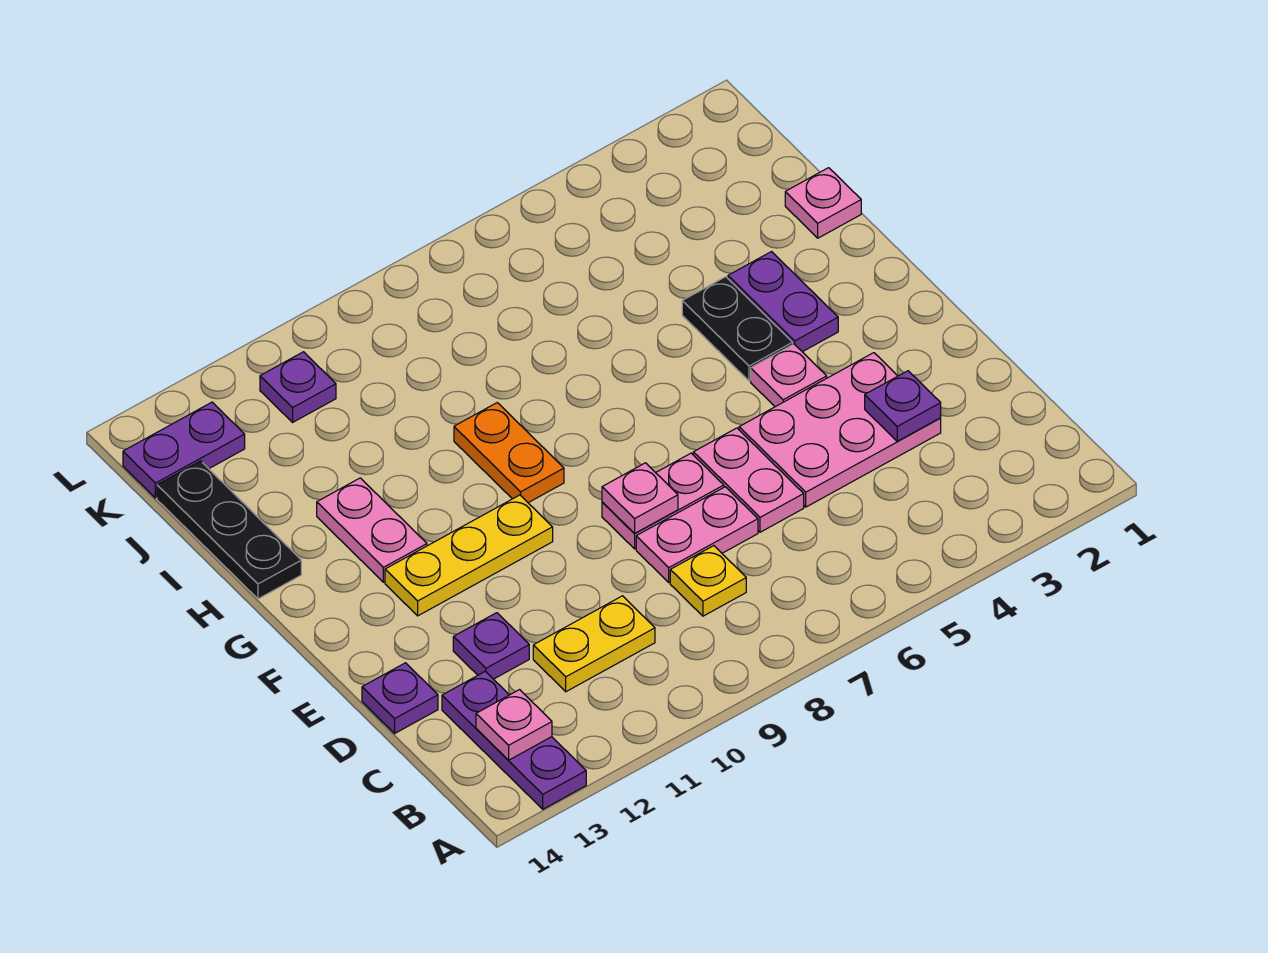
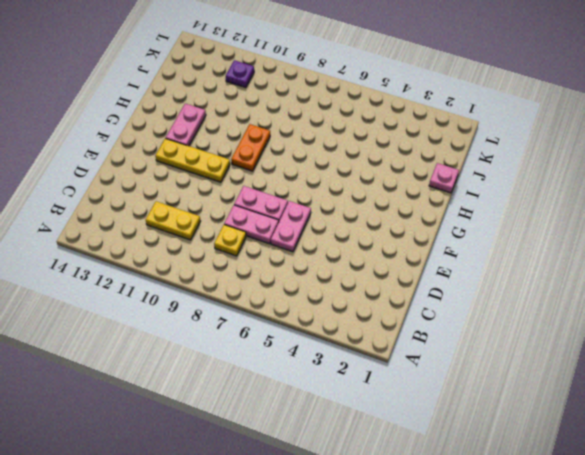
none -> purple 1x3 plate [442,671,586,809]
none -> pink 2x3 plate [739,353,941,507]
none -> purple 1x1 plate [453,613,529,679]

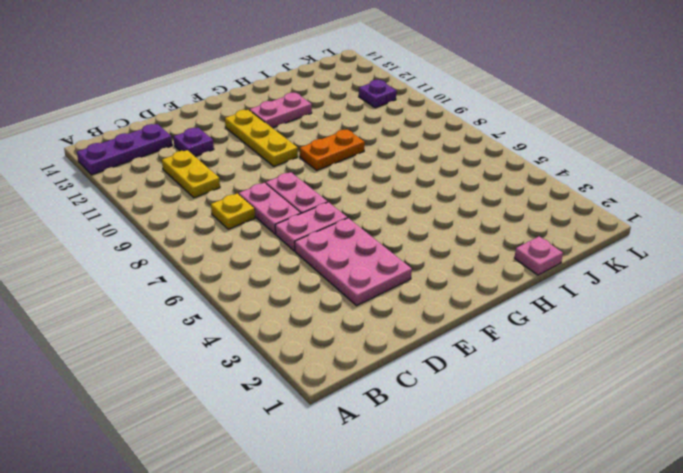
none -> purple 1x1 plate [362,663,438,733]
none -> pink 1x1 plate [751,344,827,407]
none -> purple 1x2 plate [728,252,838,352]

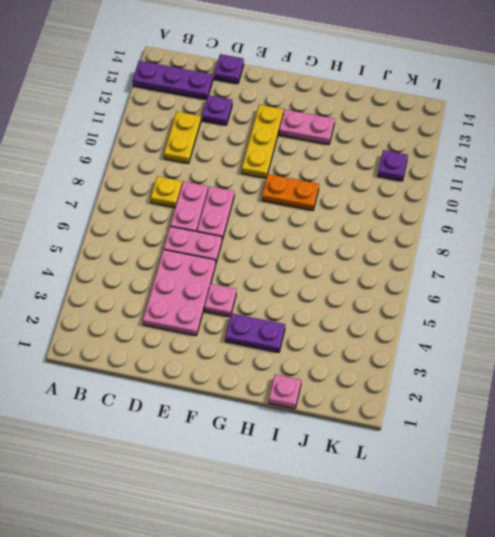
none -> black 1x2 plate [682,277,793,381]
none -> black 1x3 plate [157,461,301,599]
none -> purple 1x2 plate [123,402,245,498]

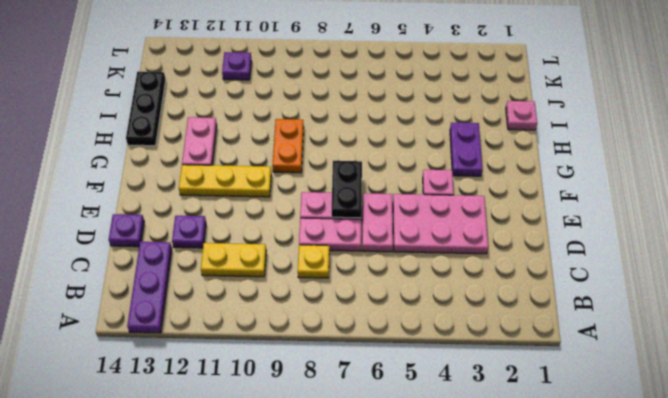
black 1x2 plate [332,161,362,218] -> black 1x2 plate moved to [682,277,793,381]
none -> purple 1x2 plate [123,402,245,498]
none -> pink 1x1 plate [476,690,552,760]
none -> purple 1x1 plate [865,371,941,441]

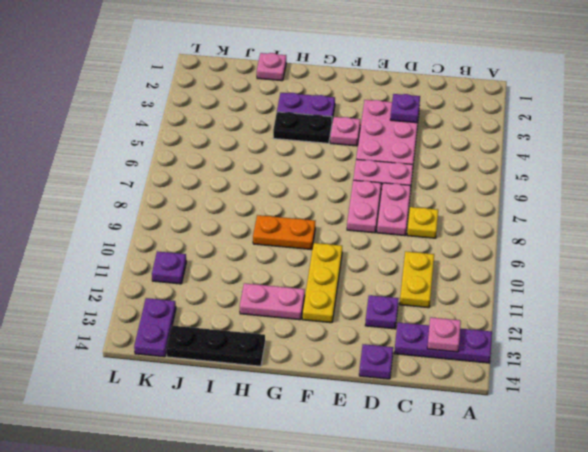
none -> pink 1x1 plate [602,463,678,534]

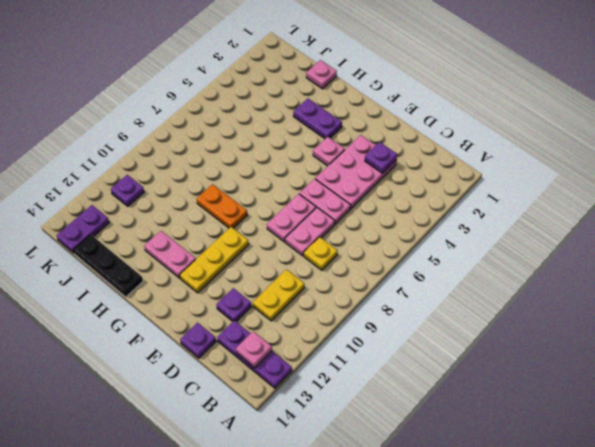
none -> black 1x2 plate [682,277,793,381]
none -> pink 1x1 plate [602,463,678,534]

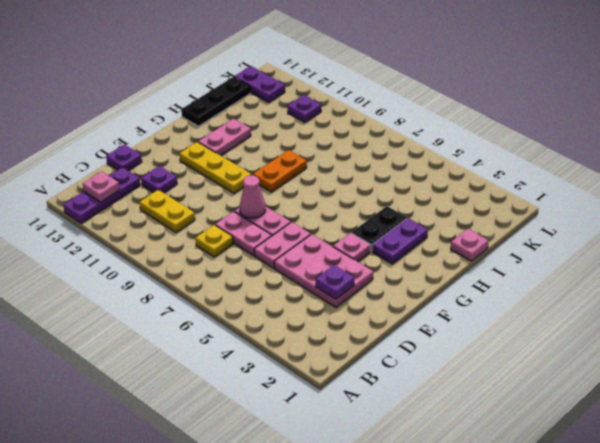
pink 1x1 cone [240,175,266,218] -> pink 1x1 plate [602,463,678,534]

